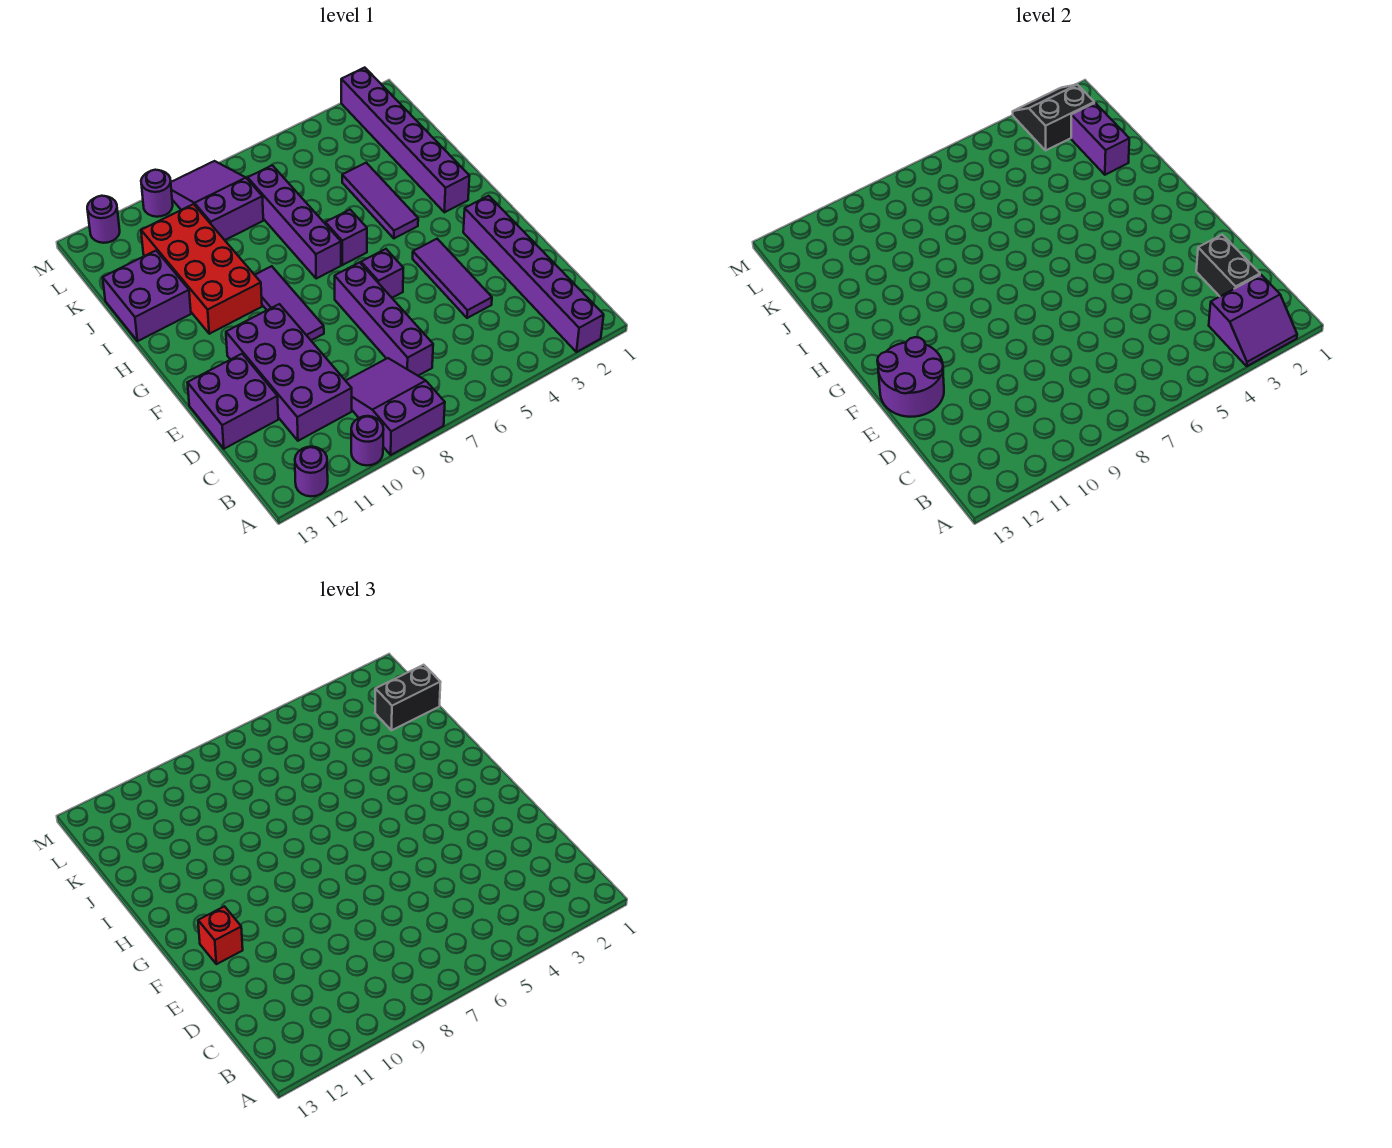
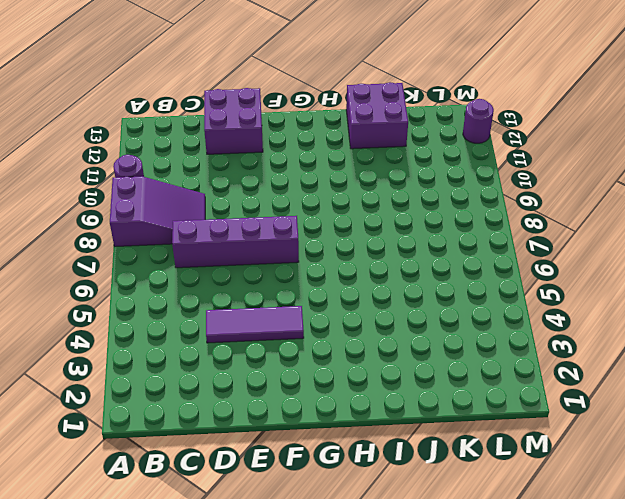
none -> purple 1x6 brick [463,196,604,352]
none -> purple 1x1 round brick [295,447,328,496]
none -> purple 2x4 brick [226,304,352,441]

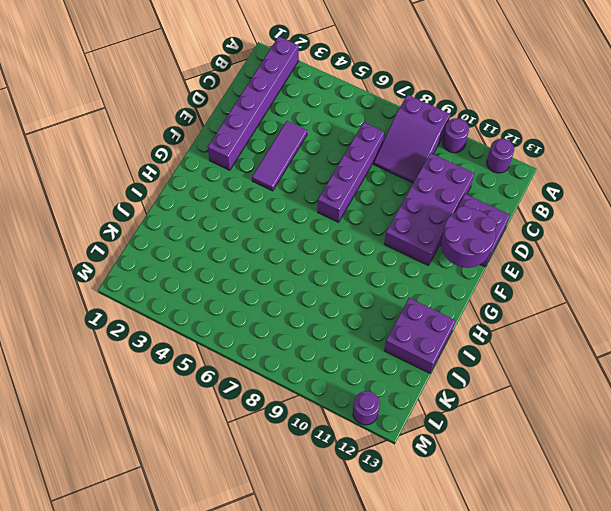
none -> purple 1x1 brick [361,249,403,298]
none -> purple 1x3 tile [255,266,324,340]
none -> purple 1x6 brick [341,68,469,212]

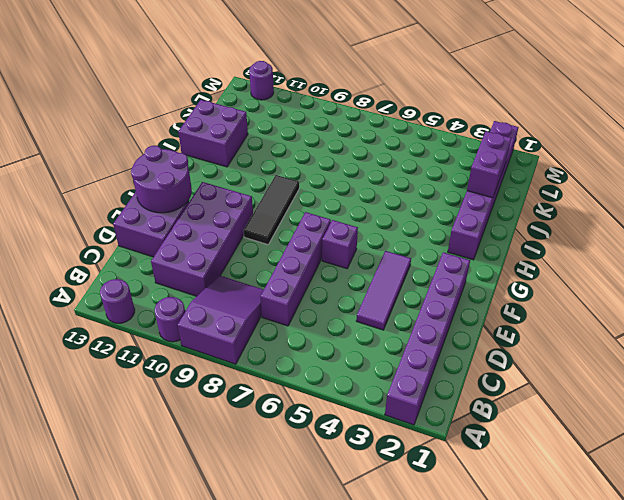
black 1x3 tile [243,175,299,244] -> purple 1x3 tile [255,266,324,340]
none -> purple 1x3 tile [342,163,418,238]
none -> purple 1x1 brick [325,210,367,265]
none -> purple 1x4 brick [248,165,341,278]

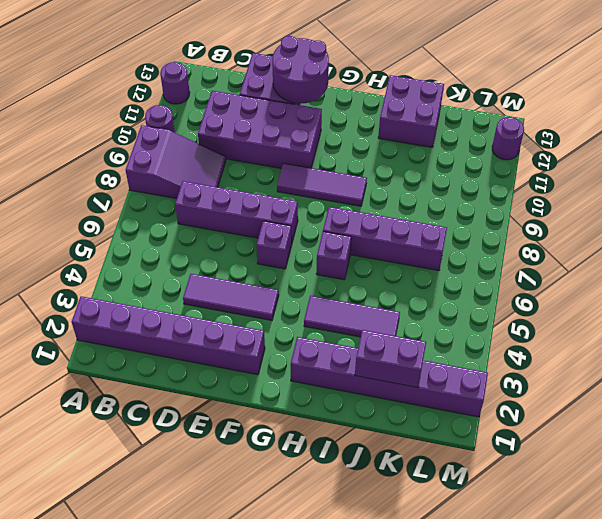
none -> red 2x4 brick [141,204,262,334]
none -> purple 2x3 slope [171,161,263,240]
none -> purple 1x1 round brick [141,170,173,217]

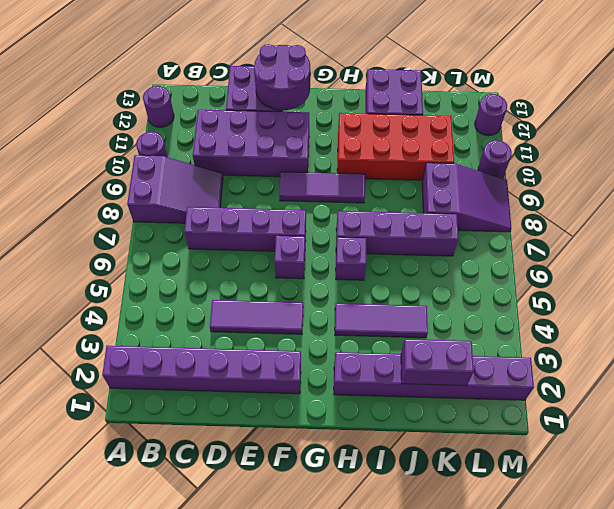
none -> purple 2x2 slope [1209,275,1297,366]
none -> black 1x2 brick [1196,235,1260,296]
none -> black 2x2 slope [1013,85,1094,150]

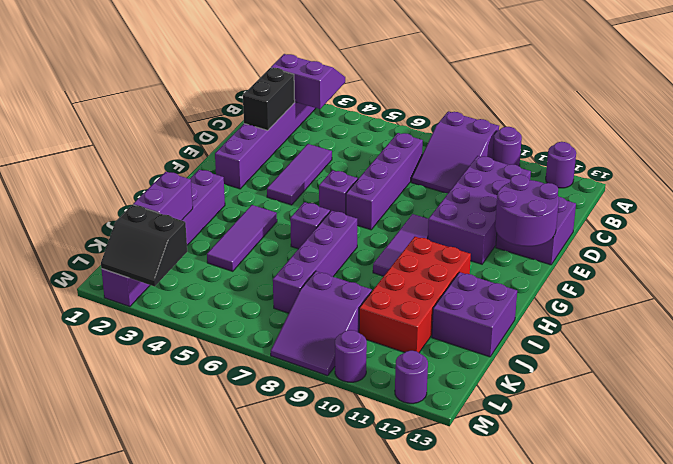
none -> red 1x1 brick [198,906,243,964]
none -> black 1x2 brick [375,665,441,730]

